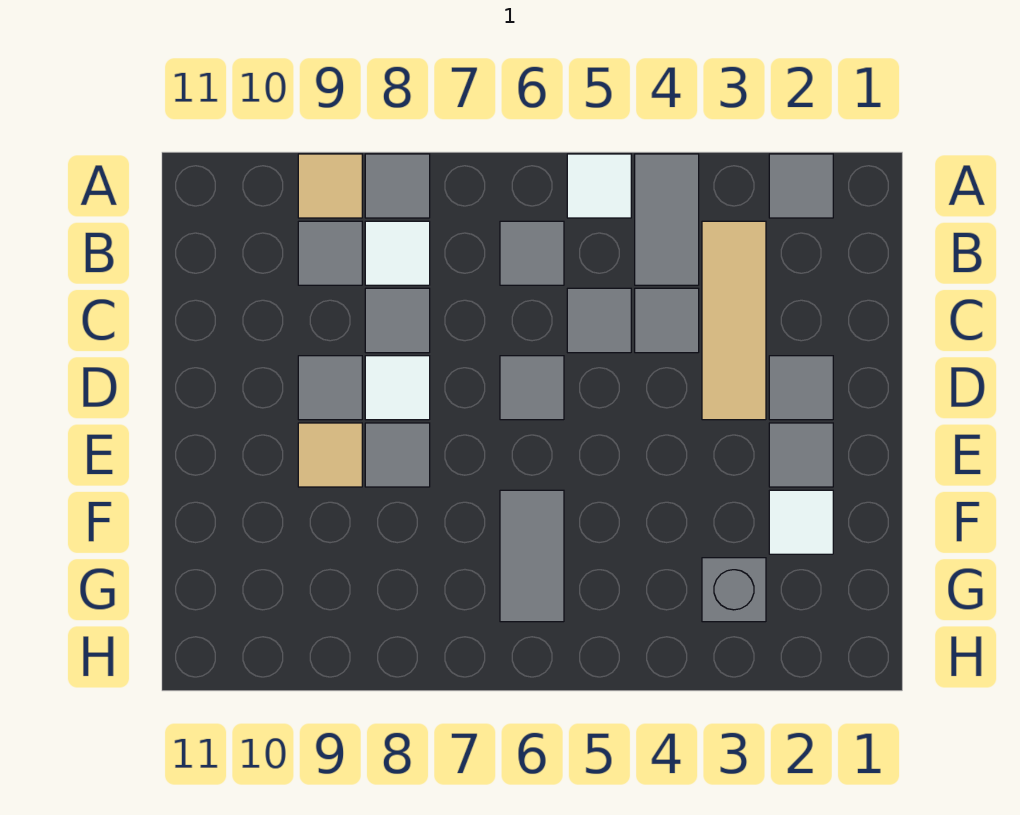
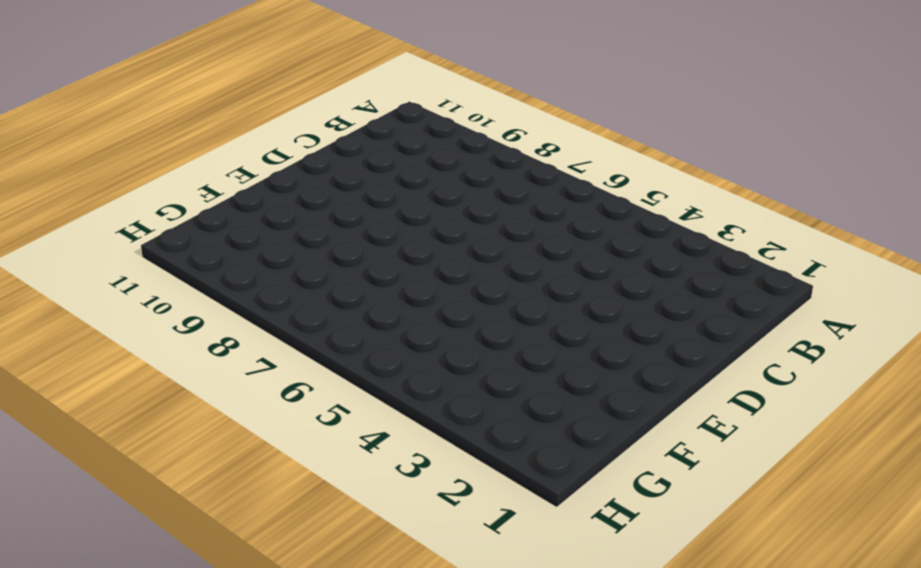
none -> grey 1x1 tile [769,154,833,218]
none -> grey 1x2 tile [635,154,699,285]
none -> white 1x1 tile [567,154,631,218]

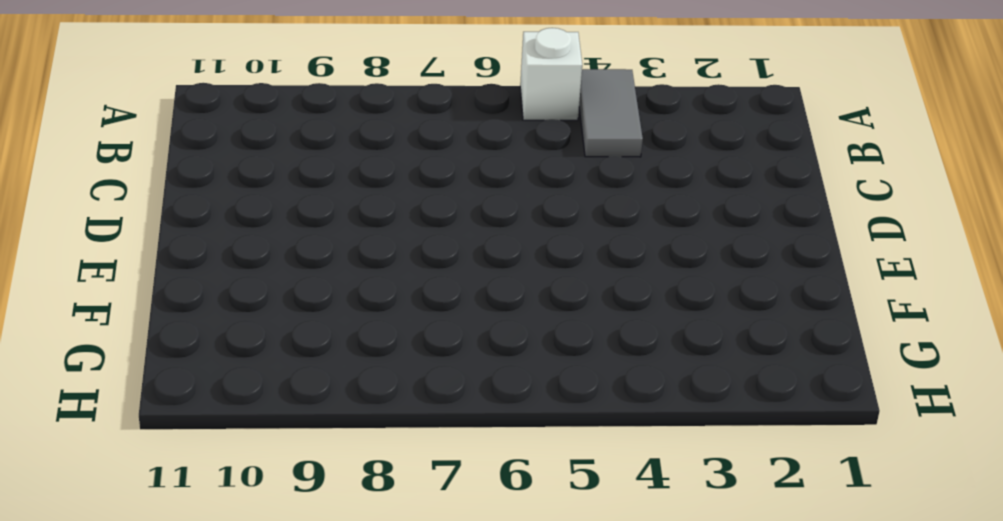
white 1x1 brick [520,28,582,120] -> white 1x1 tile [567,154,631,218]
none -> grey 1x1 tile [769,154,833,218]
none -> grey 1x1 tile [365,154,430,218]
none -> tan 1x1 tile [298,154,362,218]

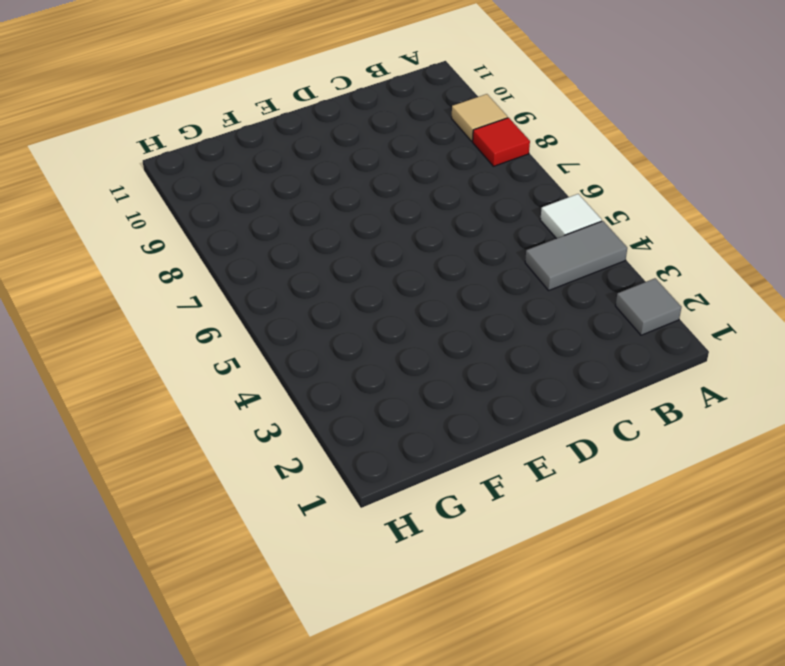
red 1x1 tile [473,118,530,166] -> grey 1x1 tile [365,154,430,218]
none -> tan 1x3 tile [702,221,766,420]
none -> grey 1x1 tile [500,221,564,285]
none -> white 1x1 tile [365,221,430,285]

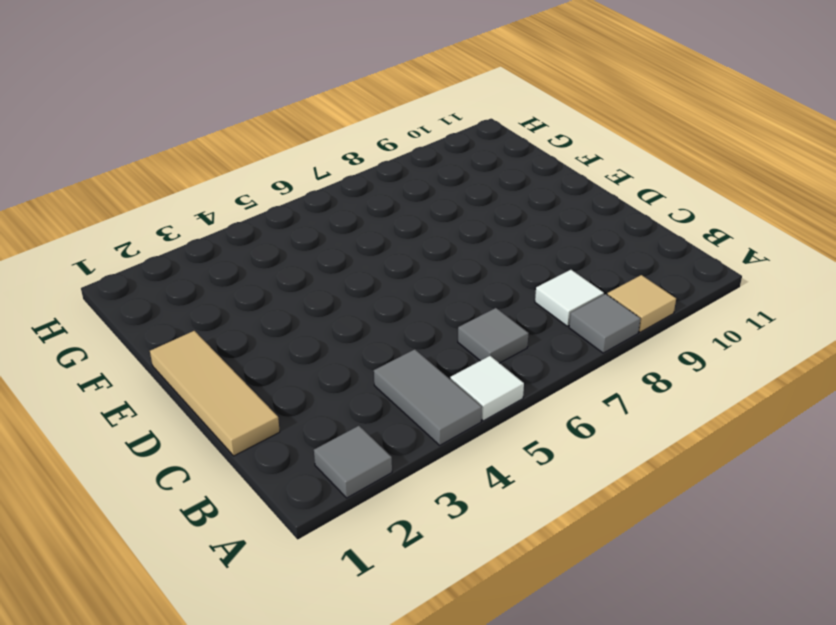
tan 1x3 tile [150,331,280,456] -> tan 1x3 tile moved to [702,221,766,420]
none -> grey 1x1 tile [298,221,362,285]
none -> grey 1x1 tile [635,288,699,353]
none -> grey 1x1 tile [567,288,631,353]

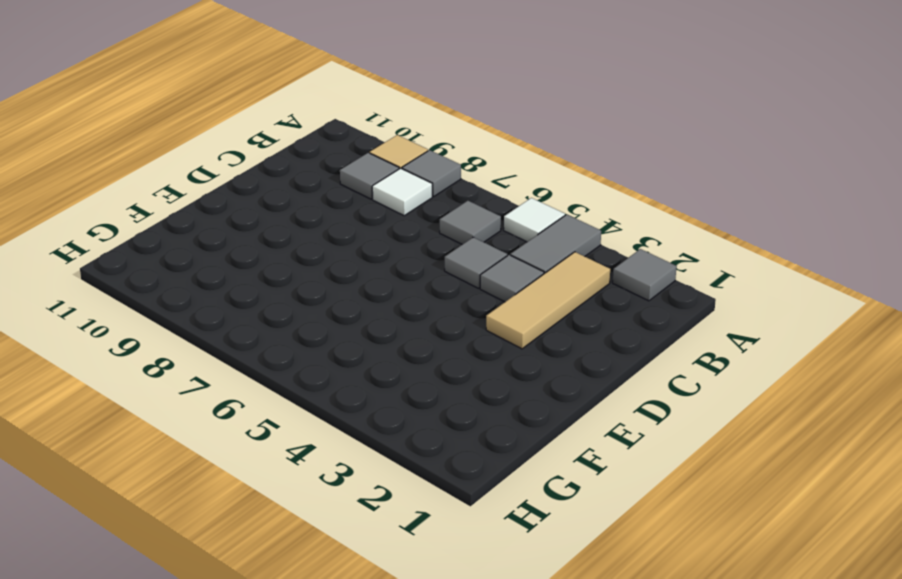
none -> grey 1x1 tile [365,288,430,353]
none -> grey 1x1 tile [769,356,833,420]
none -> grey 1x1 tile [500,356,564,420]

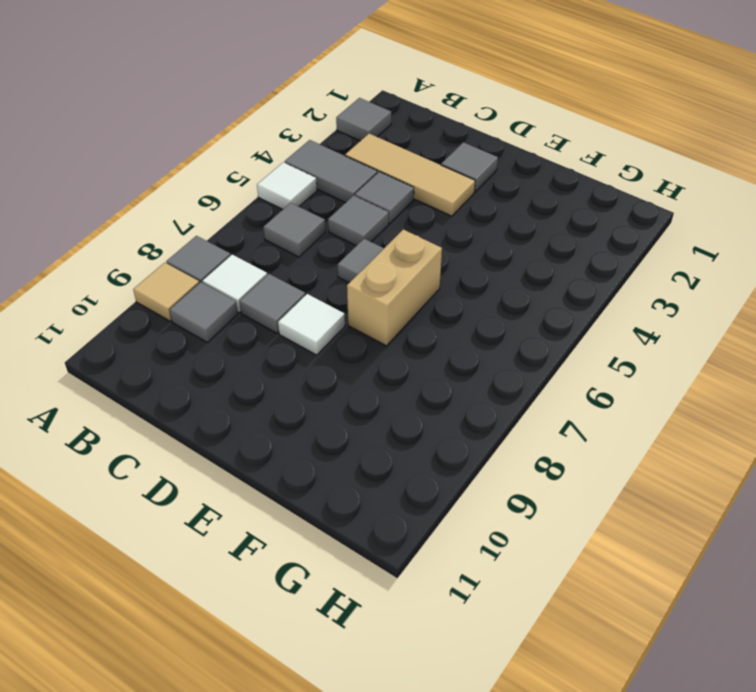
tan 1x2 brick [347,230,442,346] -> none
none -> grey 1x1 tile [298,356,362,420]
none -> grey 1x1 tile [769,423,833,487]
none -> grey 1x1 tile [365,423,430,487]

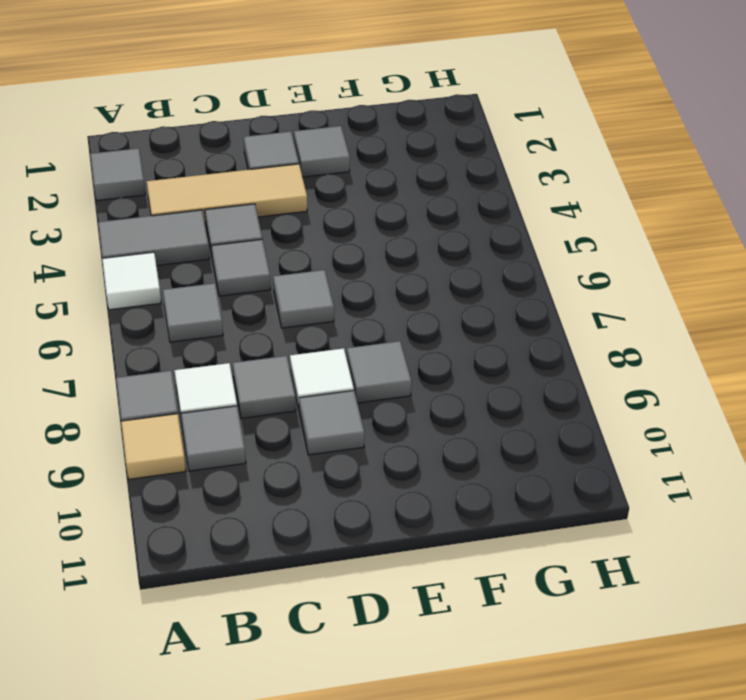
none -> tan 1x1 tile [298,423,362,487]
none -> white 1x1 tile [769,490,833,554]
none -> grey 1x2 tile [500,490,564,622]

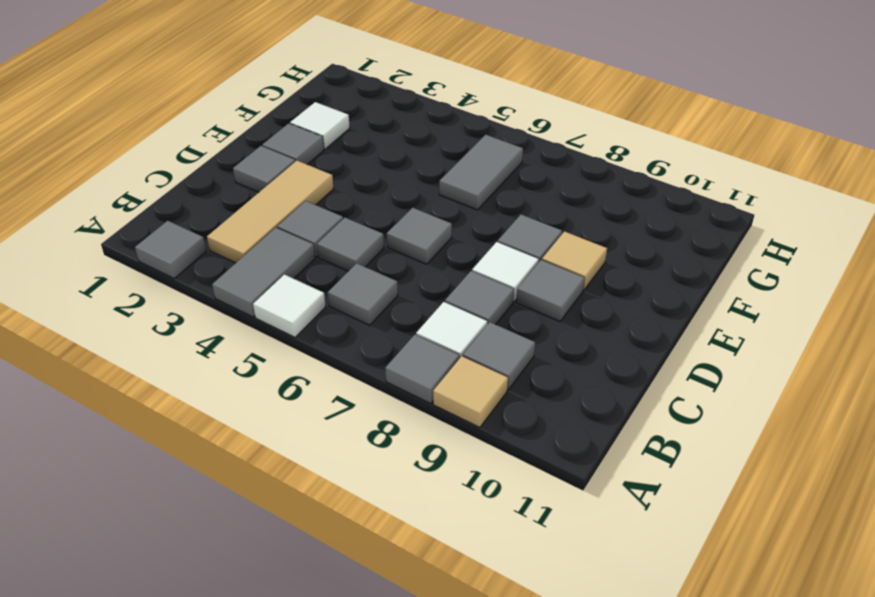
none -> grey 1x1 brick [702,558,766,622]

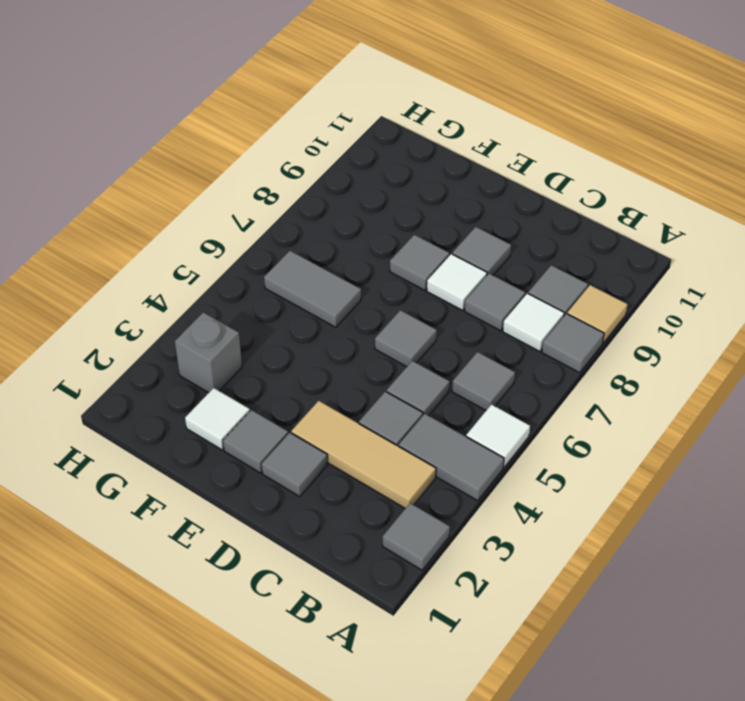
none -> tan 1x1 tile [298,423,362,487]

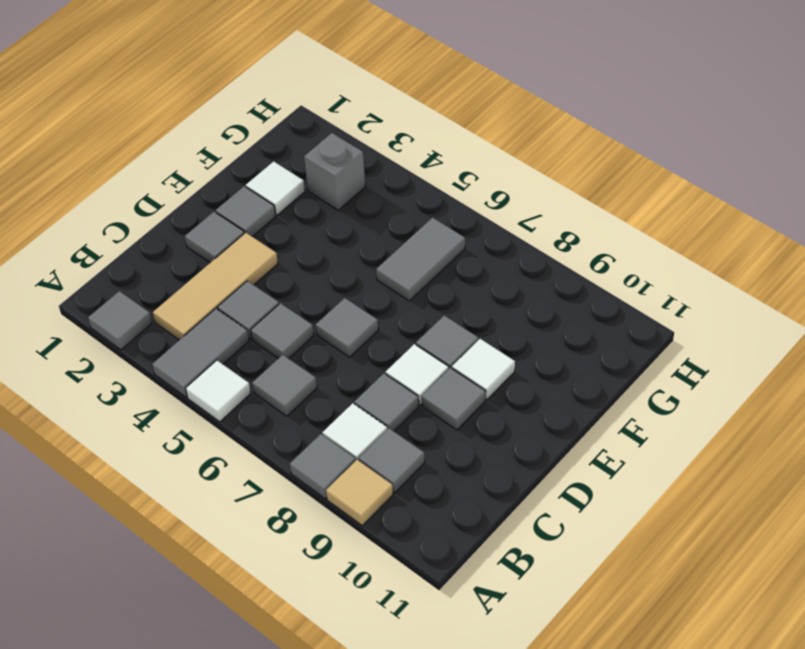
white 1x1 tile [452,339,515,400] -> tan 1x1 tile [298,423,362,487]

